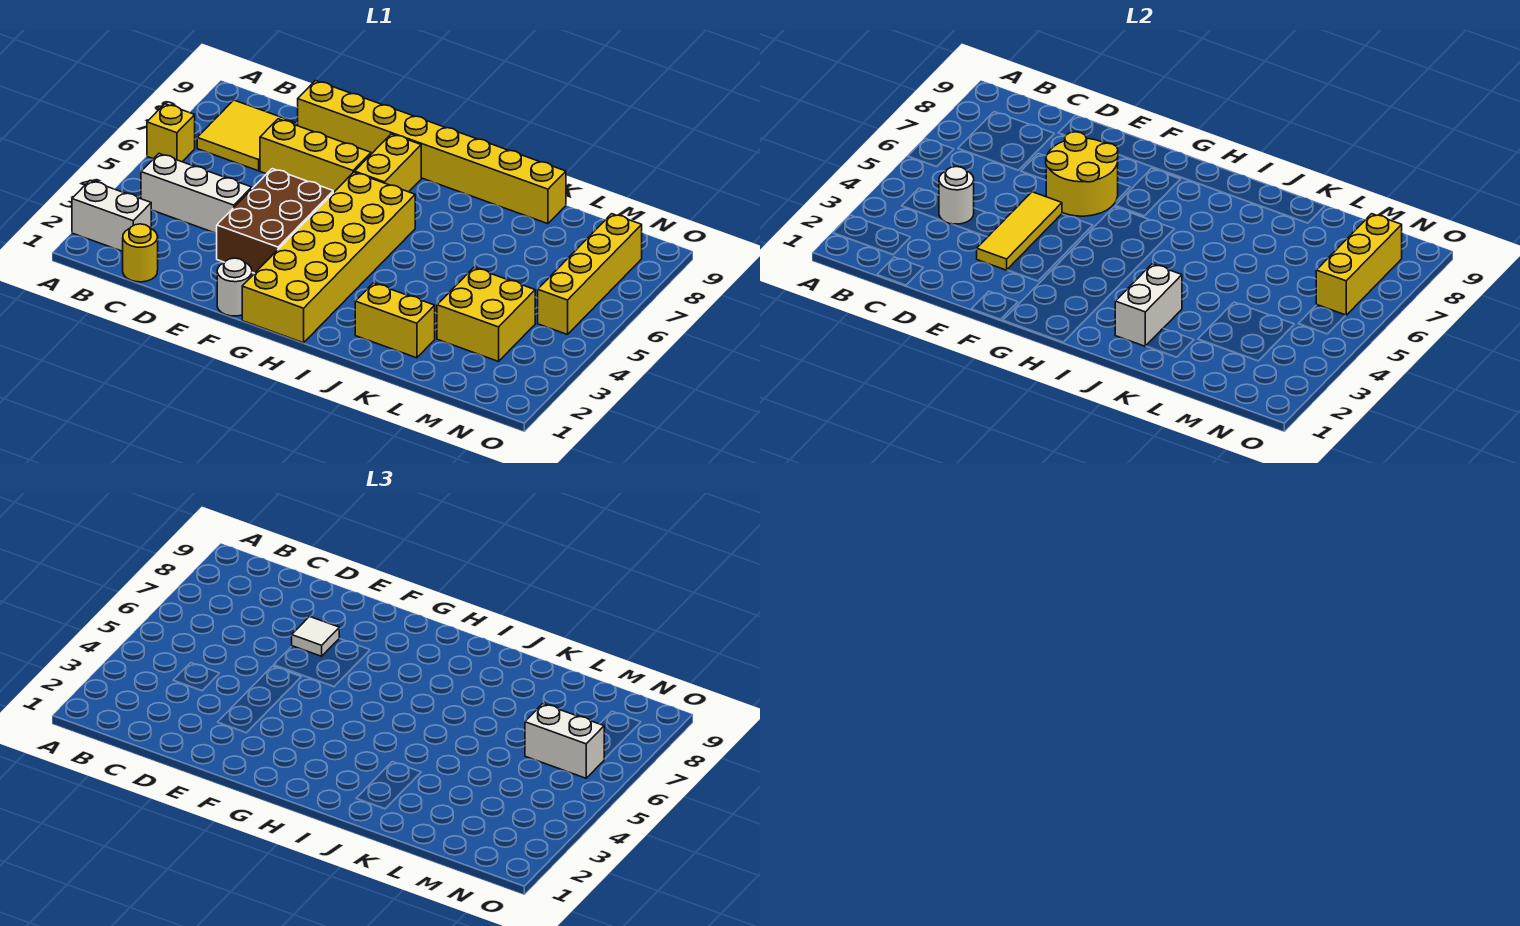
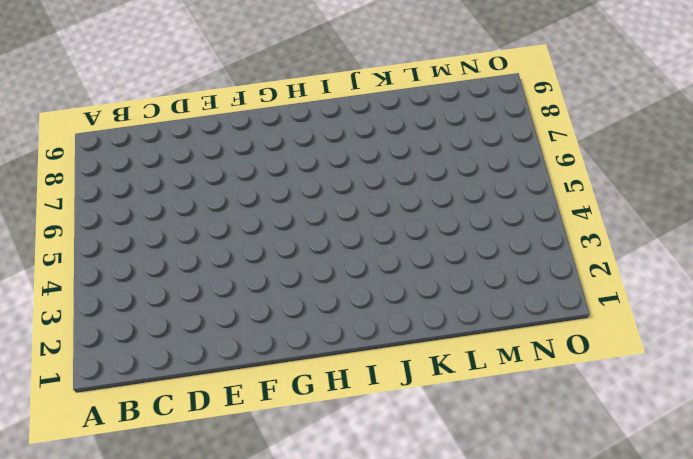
none -> white 1x2 brick [72,181,151,251]
none -> yellow 1x1 brick [147,104,195,162]
none -> white 1x3 brick [141,154,252,234]

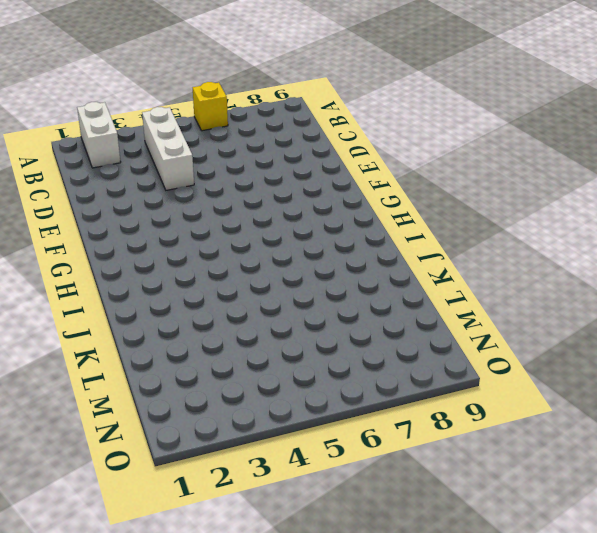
none -> yellow 2x2 tile [197,100,295,171]
none -> yellow 1x1 round brick [123,224,158,282]
none -> yellow 1x3 brick [260,119,371,193]

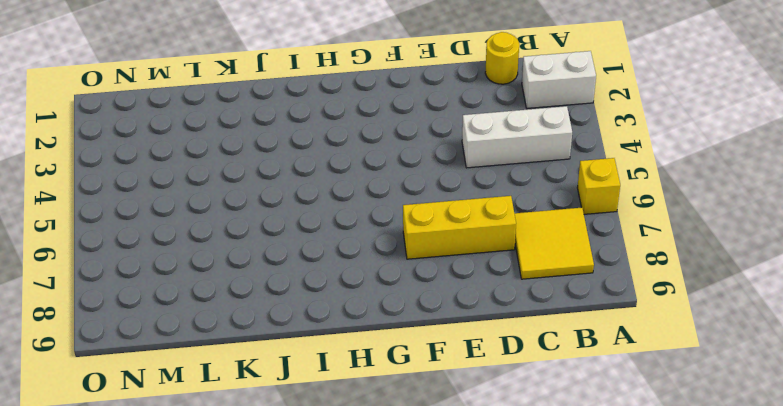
none -> yellow 1x8 brick [298,81,566,224]
none -> brown 2x3 brick [217,169,333,273]
none -> white 1x1 round brick [217,258,252,316]

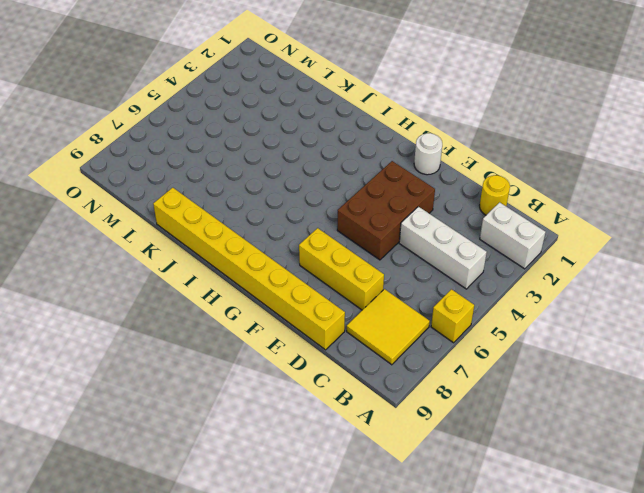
none -> yellow 2x6 brick [242,172,415,343]
none -> yellow 1x2 brick [355,134,421,192]
none -> yellow 1x2 brick [355,283,435,358]

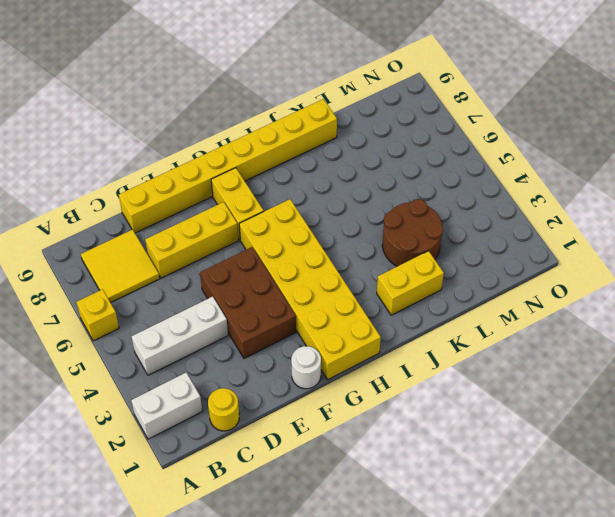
brown 2x2 round brick [382,199,443,266] -> yellow 2x2 brick [437,268,535,361]
none -> yellow 1x4 brick [538,214,642,335]
none -> white 1x1 round brick [939,167,974,224]
none -> yellow 1x3 tile [977,192,1062,270]

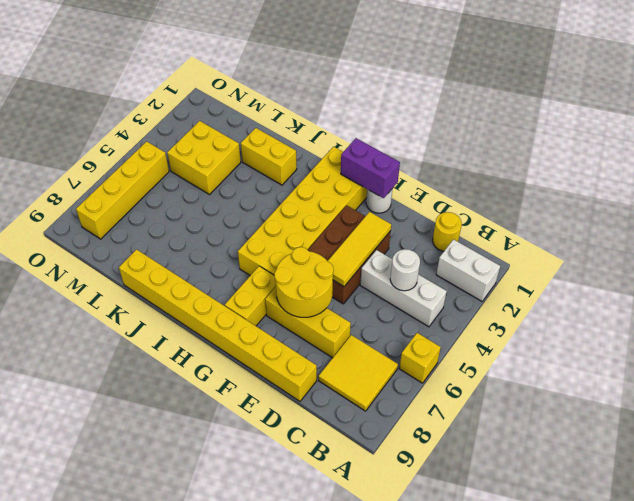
purple 1x2 brick [341,138,400,198] -> none
none -> white 1x2 brick [1115,264,1182,346]
none -> yellow 1x3 brick [1316,214,1402,315]
none -> white 1x1 tile [292,617,339,656]

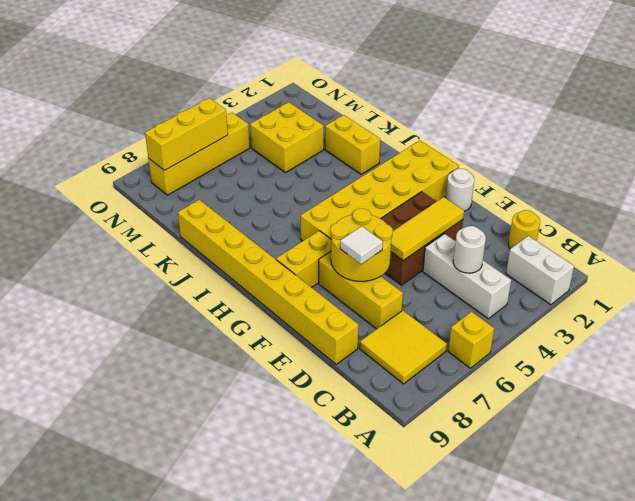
none -> white 1x2 brick [1115,264,1182,346]
none -> white 1x2 brick [525,704,604,778]

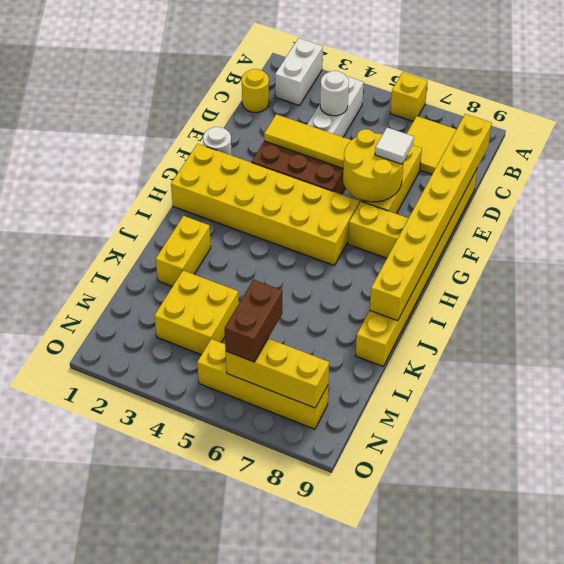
yellow 1x8 brick [370,114,492,321] -> none
brown 1x2 brick [225,280,282,362] -> white 1x2 brick [525,704,604,778]
none -> white 1x2 brick [1115,264,1182,346]

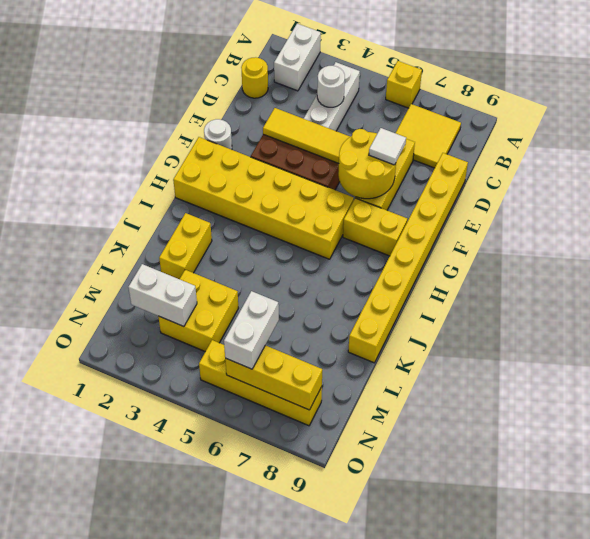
white 1x2 brick [128,264,197,327] -> white 1x2 brick moved to [1115,264,1182,346]

